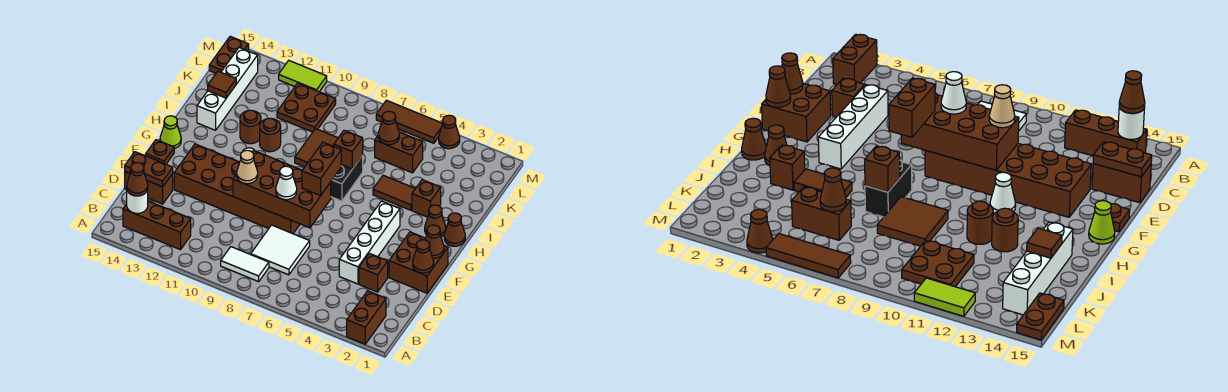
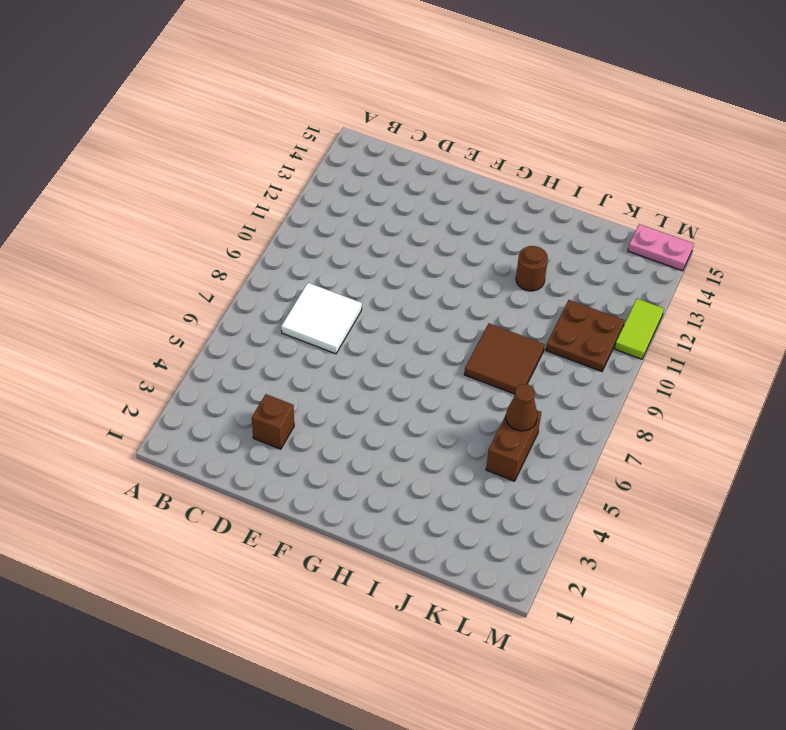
pink 1x2 plate [628,224,694,271] -> brown 1x2 plate [209,36,249,73]
none -> brown 1x2 brick [347,291,386,344]
none -> white 1x2 tile [221,247,269,282]
none -> brown 1x3 brick [123,201,191,250]
none -> white 1x4 brick [339,201,400,284]

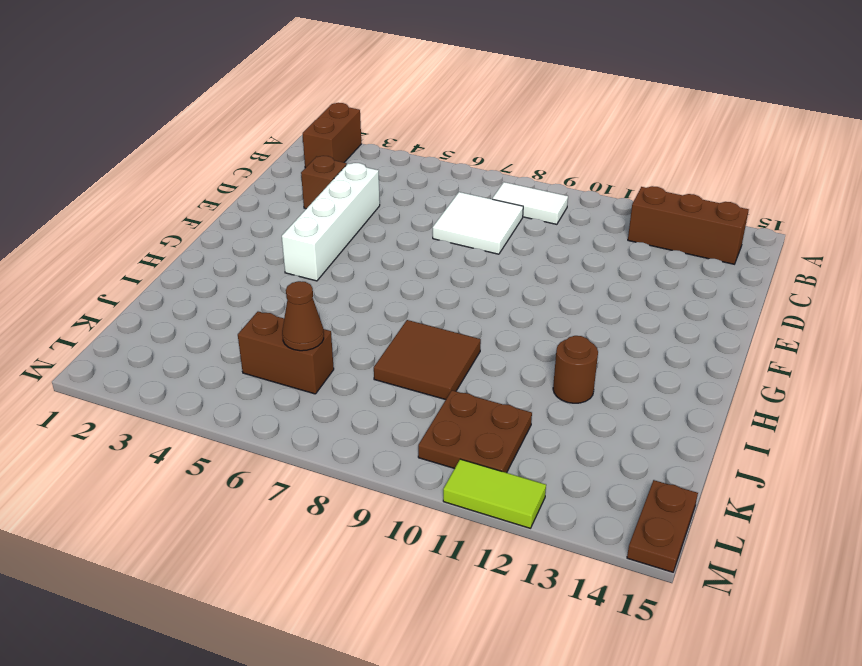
none -> brown 1x2 brick [125,172,173,204]
none -> brown 2x2 brick [389,232,448,293]
none -> brown 2x6 brick [174,144,300,234]
none -> brown 1x1 plate [146,140,174,164]

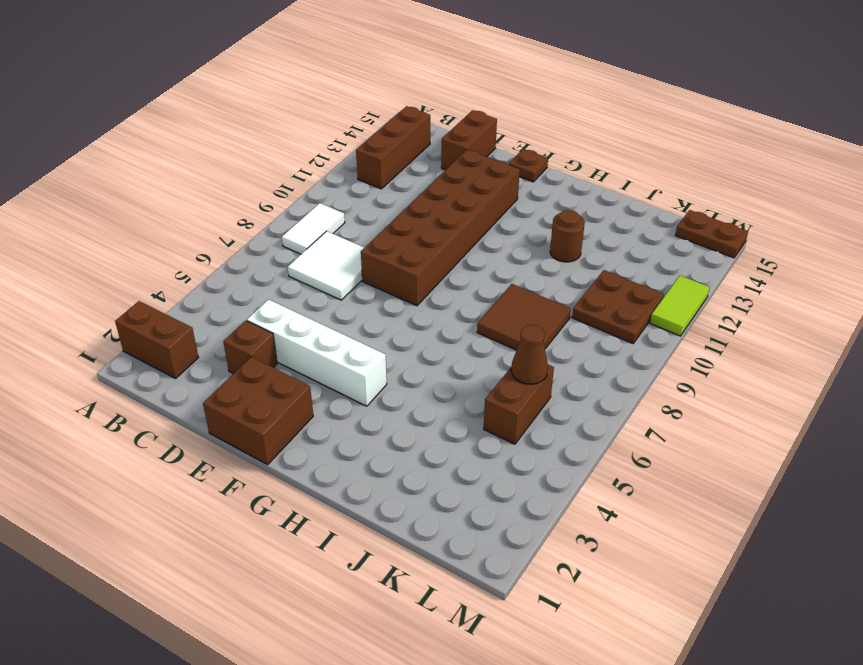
none -> white 1x1 cone [990,172,1016,213]
none -> lime 1x1 cone [160,116,181,149]
none -> brown 1x1 cone [444,213,465,246]
none -> brown 1x1 cone [425,205,446,237]

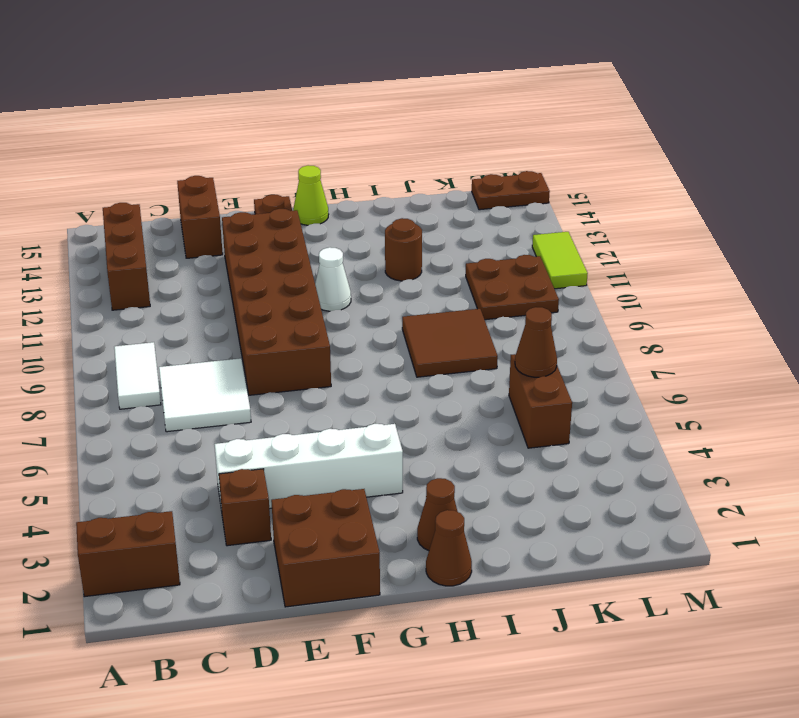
none -> black 1x2 brick [331,156,363,201]
none -> brown 1x1 brick [412,180,441,217]
none -> brown 1x2 tile [373,175,415,210]
none -> brown 1x1 round brick [260,118,281,152]

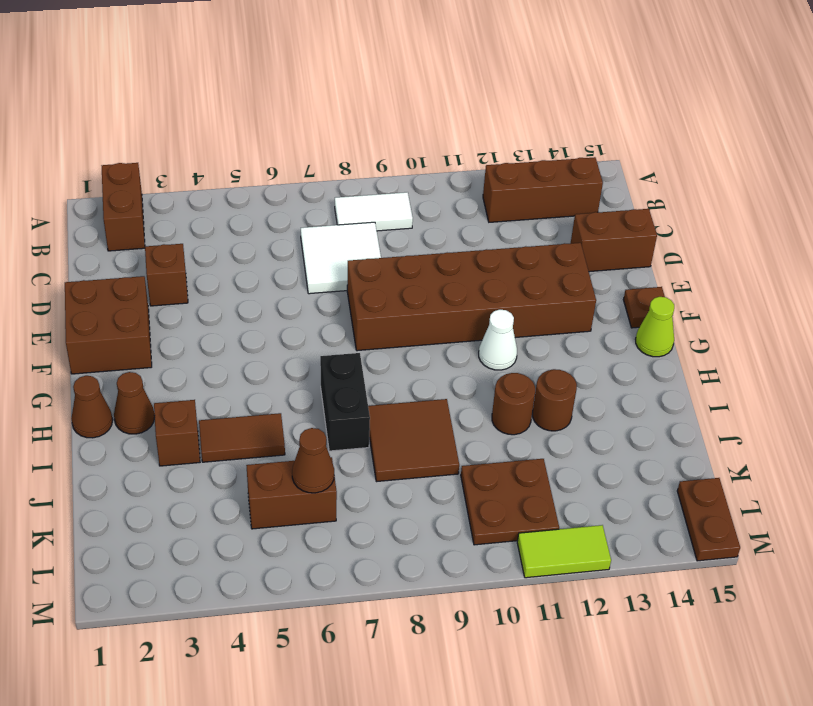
none -> white 1x4 brick [339,201,400,284]
none -> white 1x4 brick [197,48,258,130]
none -> brown 1x1 cone [439,115,460,149]
none -> brown 1x3 tile [376,100,443,143]

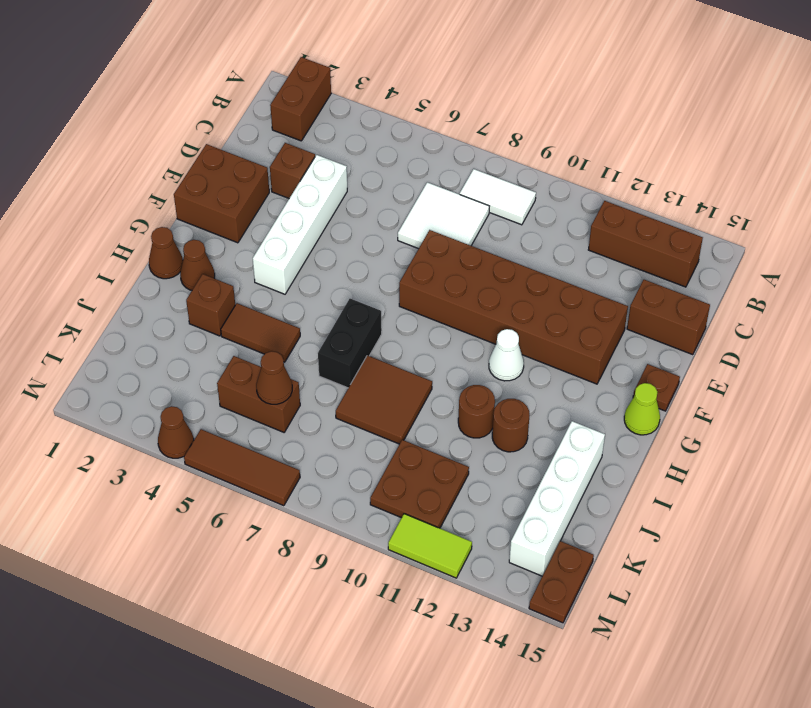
none -> white 1x1 round brick [127,190,148,213]
none -> brown 1x2 plate [125,152,173,187]
none -> brown 1x1 cone [413,240,434,273]
none -> brown 2x4 brick [233,151,331,228]

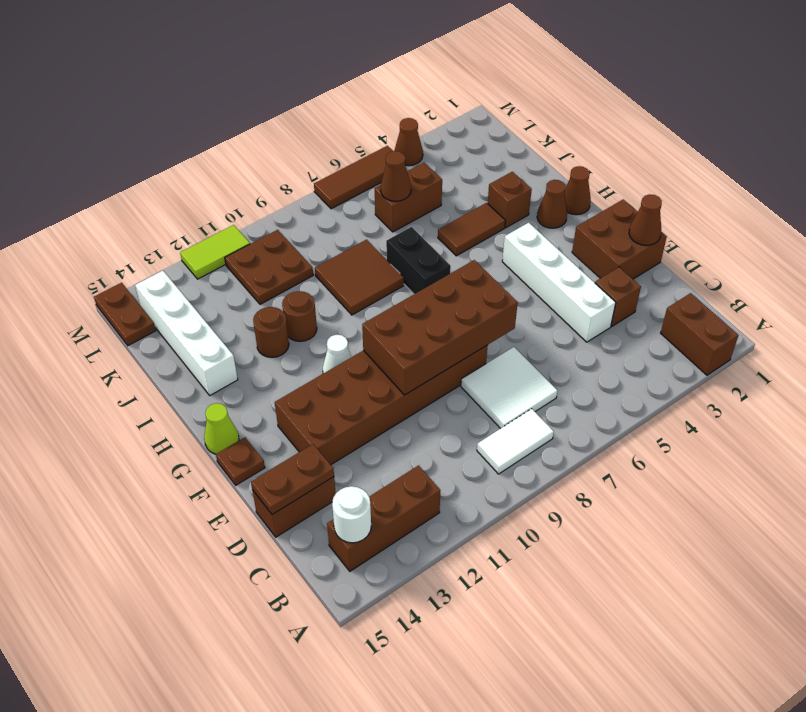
none -> brown 1x1 cone [425,225,444,258]
none -> brown 1x1 brick [334,130,363,169]
none -> brown 1x1 tile [208,71,236,98]
none -> brown 1x1 cone [127,163,148,196]

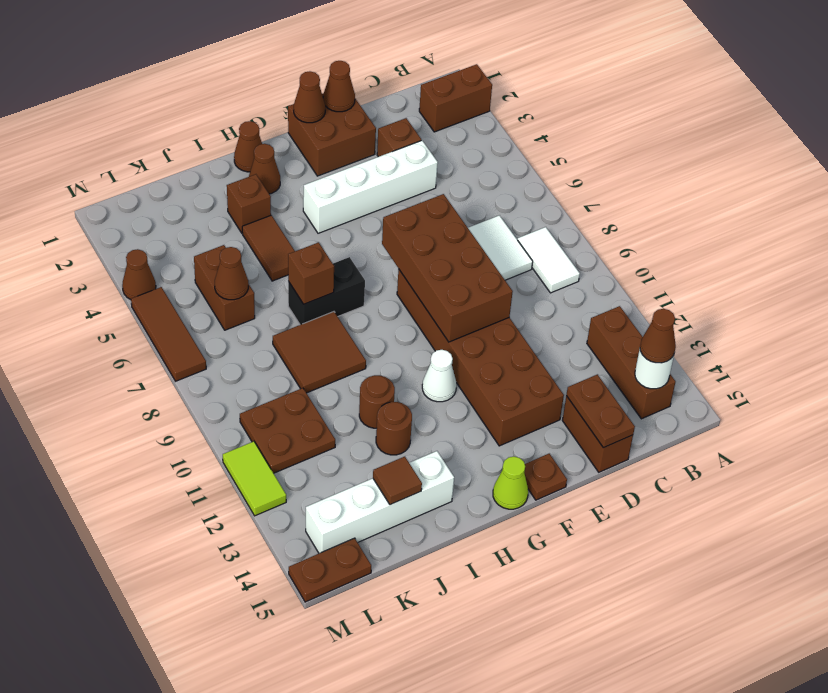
none -> white 1x1 cone [276,166,297,200]
none -> tan 1x1 cone [237,150,258,184]
none -> brown 1x2 brick [302,142,341,196]

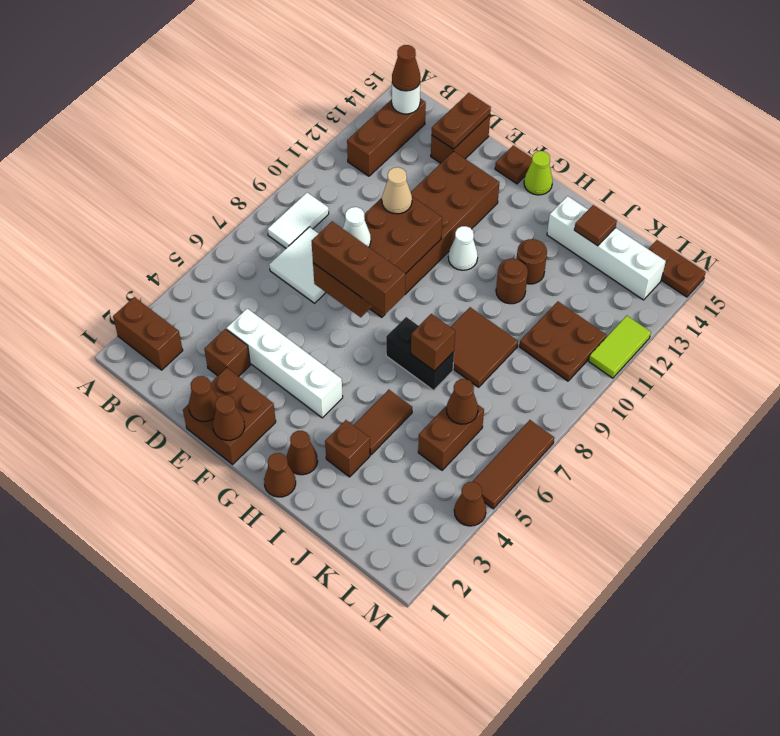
brown 1x3 brick [311,222,405,314] -> brown 1x2 brick [302,142,341,196]

